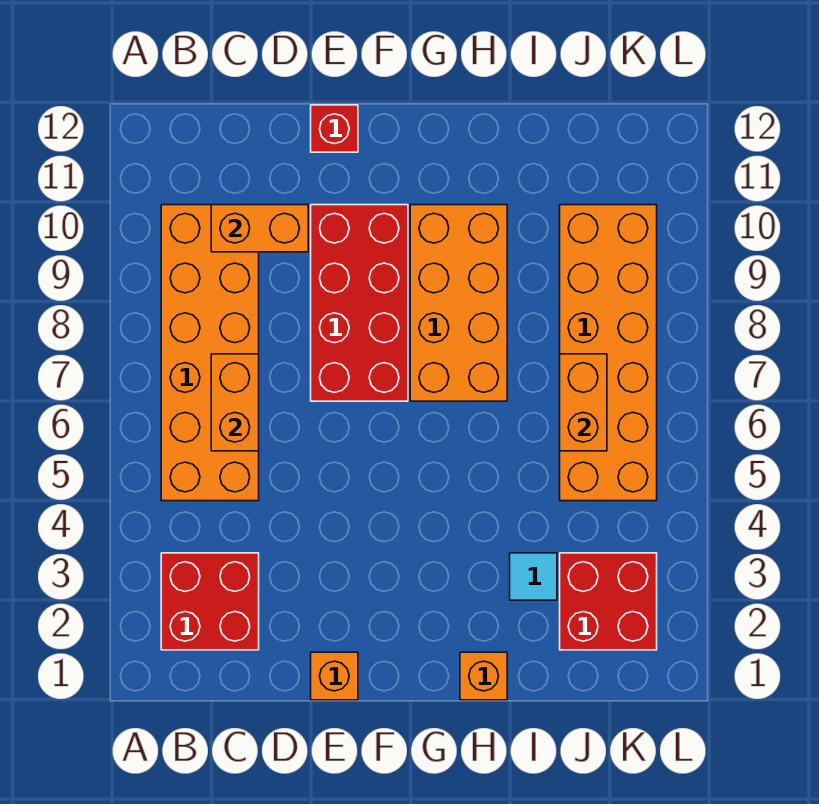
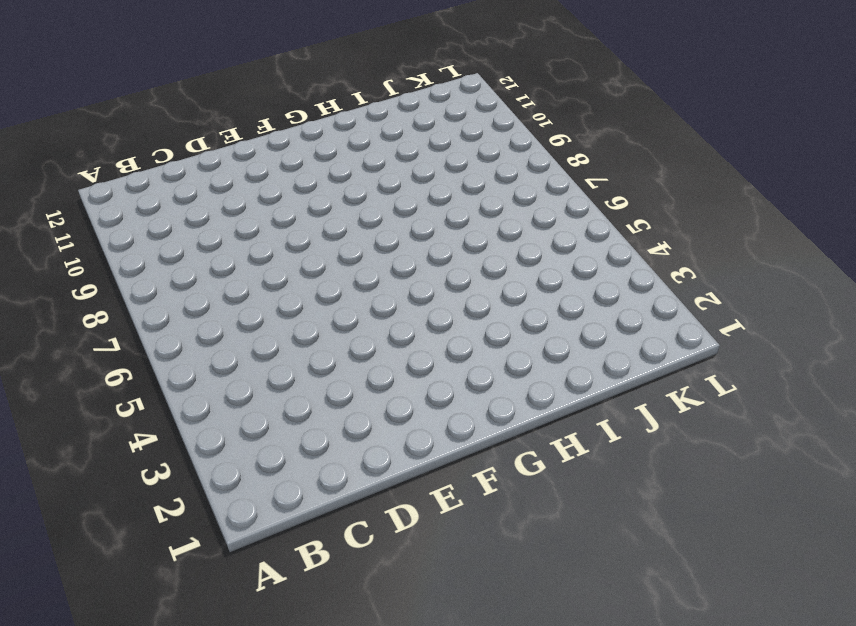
none -> red 2x2 brick [161,553,259,650]
none -> orange 2x6 brick [161,205,259,501]
none -> orange 1x1 brick [311,652,358,700]

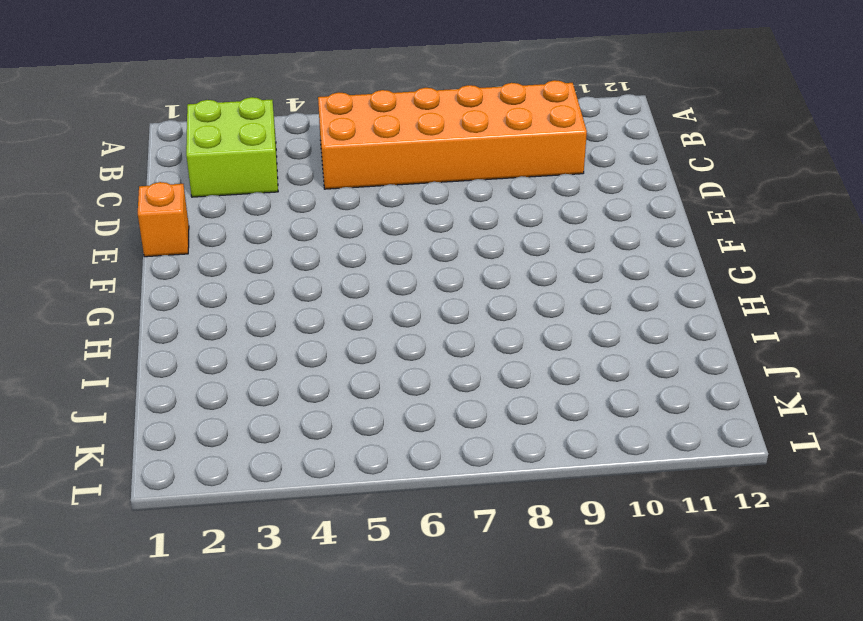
lime 2x2 brick [186,97,278,197] -> red 2x2 brick [161,553,259,650]
none -> red 2x4 brick [311,205,408,401]
none -> red 1x1 brick [311,105,358,152]
none -> orange 2x4 brick [410,205,507,401]

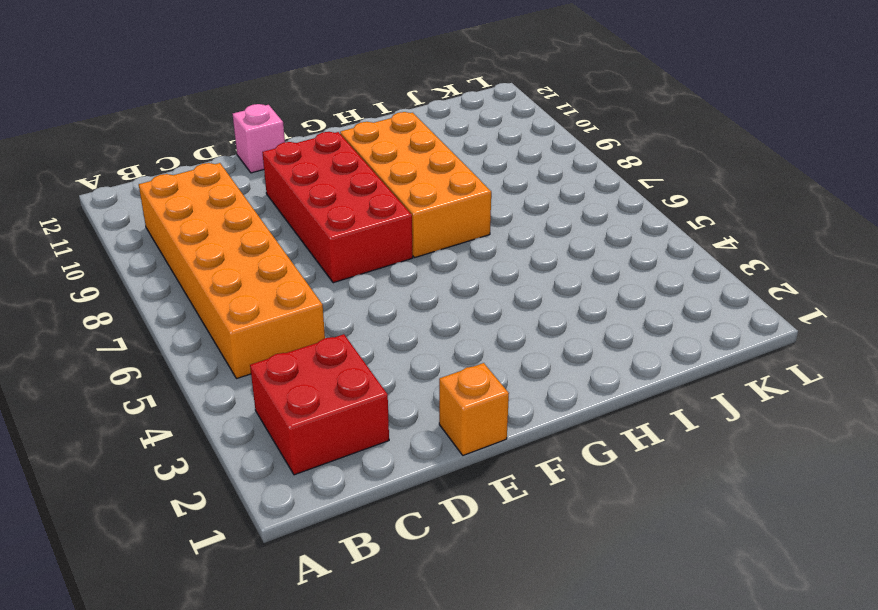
pink 1x1 brick [233,104,285,173] -> red 1x1 brick [311,105,358,152]
none -> orange 1x1 brick [460,652,507,700]
none -> cyan 1x1 tile [510,553,557,600]
none -> red 2x2 brick [560,553,657,650]

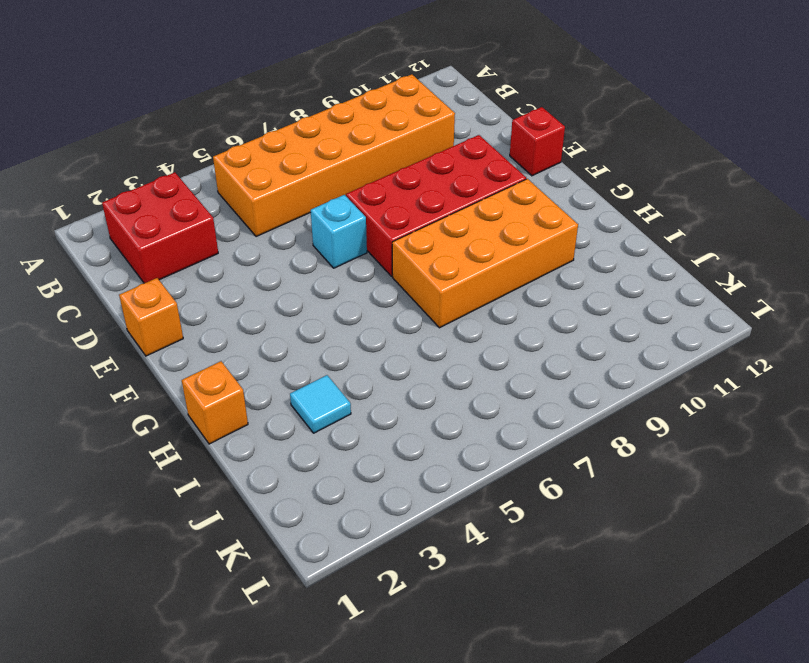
cyan 1x1 brick [311,195,367,268] -> none
none -> red 2x2 brick [560,553,657,650]
none -> orange 2x6 brick [560,205,657,501]
none -> orange 1x2 brick [211,354,259,451]

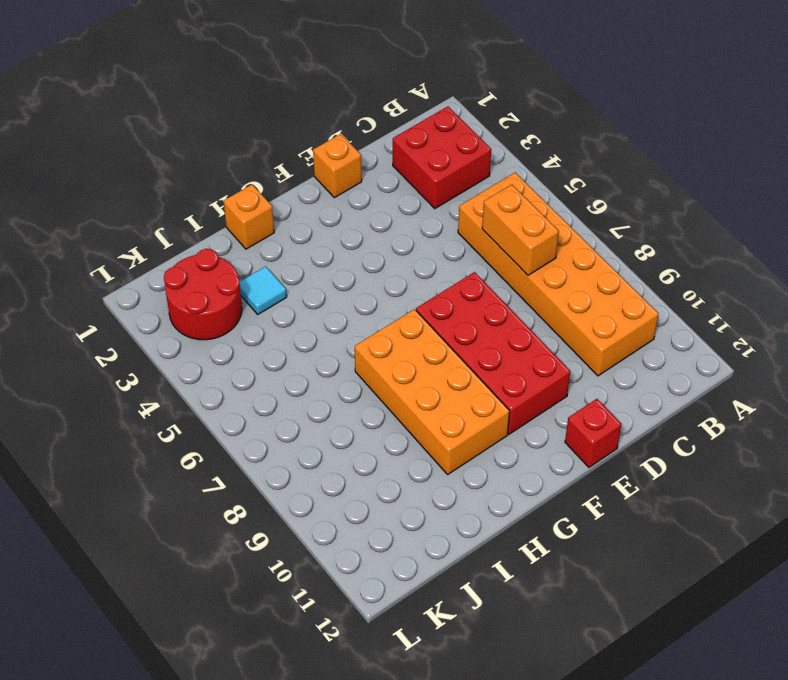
red 2x2 round brick [164,249,242,340] -> red 2x2 brick [560,553,657,650]
none -> orange 2x6 brick [560,205,657,501]
none -> orange 1x2 brick [211,205,308,252]
none -> orange 1x2 brick [560,354,607,451]

